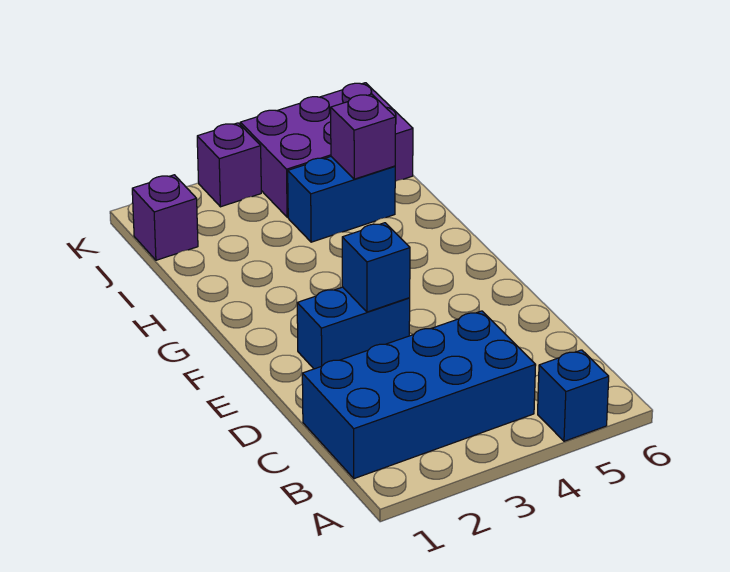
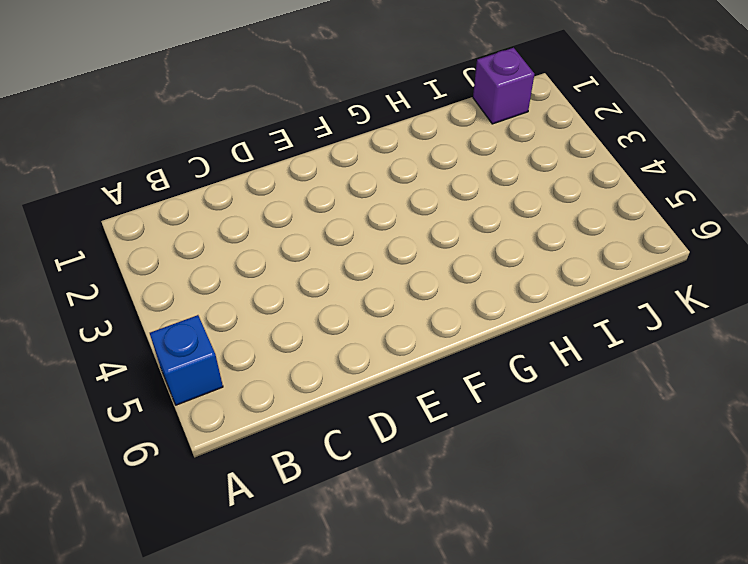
none -> blue 2x4 brick [302,311,536,479]
none -> blue 1x2 brick [297,287,410,369]

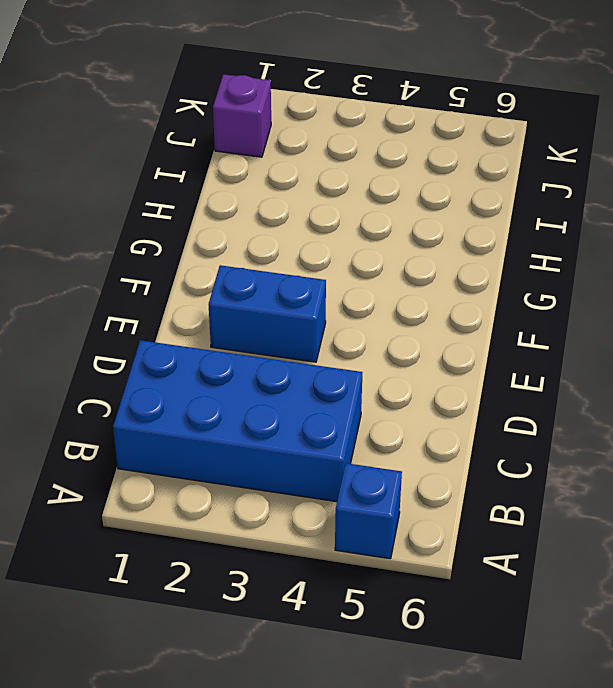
none -> blue 1x2 brick [288,157,395,242]
none -> purple 2x3 brick [240,83,413,217]

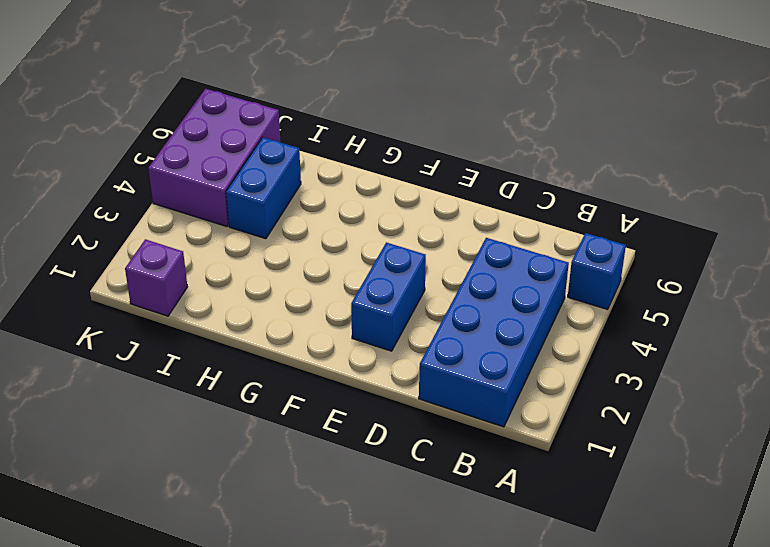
none -> purple 1x1 brick [197,123,261,207]
none -> blue 1x1 brick [342,223,410,312]

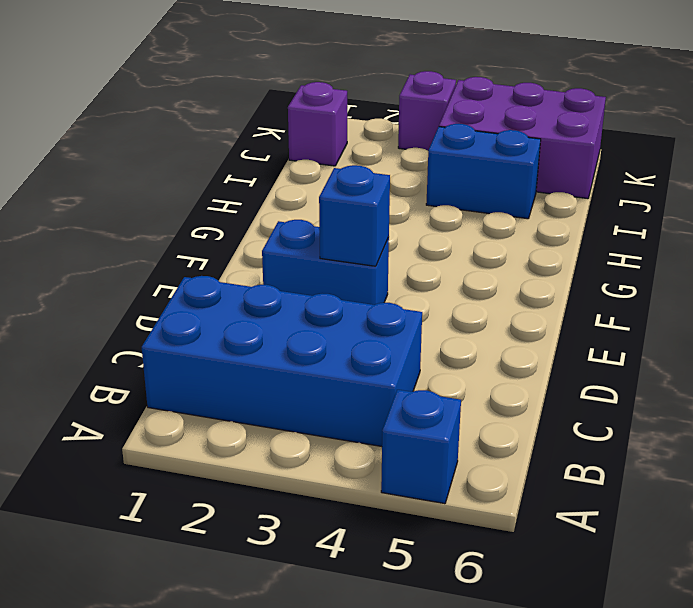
none -> purple 1x1 brick [331,94,396,179]

